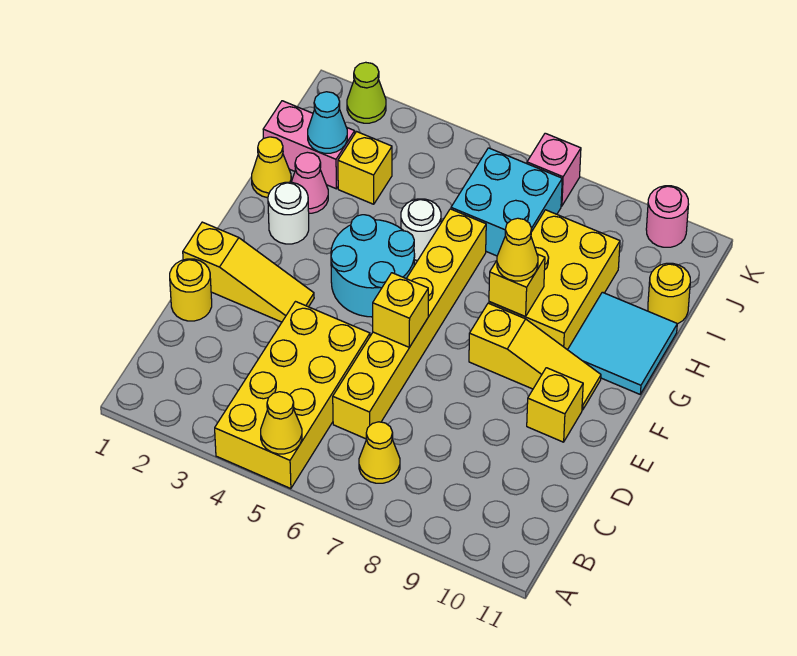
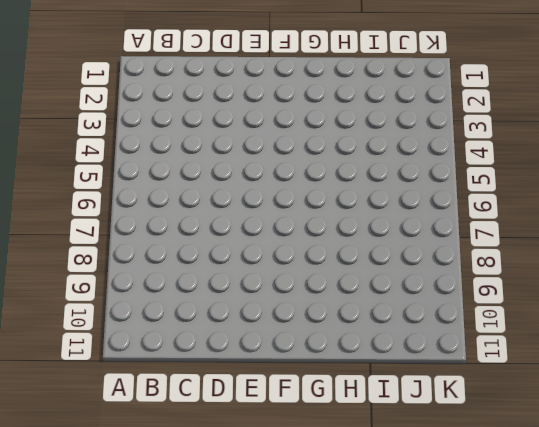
none -> yellow 2x4 brick [215,302,370,489]
none -> yellow 1x1 cone [359,422,400,483]
none -> yellow 1x6 brick [333,209,486,439]

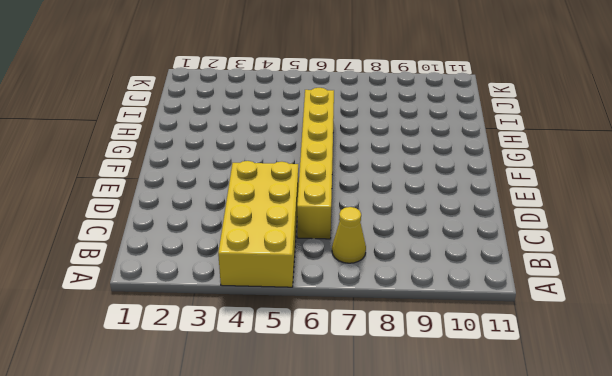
none -> yellow 1x1 round brick [170,259,212,321]
none -> yellow 1x3 slope [183,222,314,322]
none -> yellow 1x1 brick [527,368,583,442]

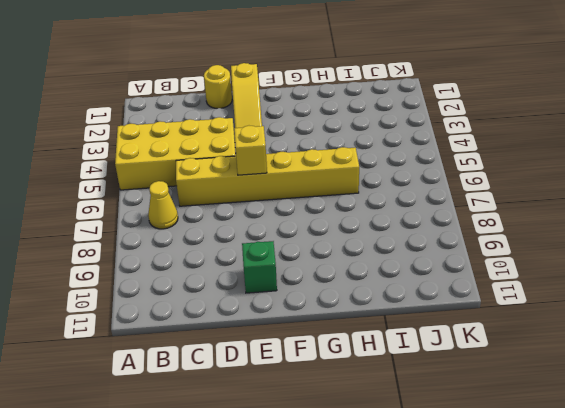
green 1x1 brick [242,241,277,293] -> yellow 1x1 brick [527,368,583,442]
none -> cyan 2x2 round brick [331,215,415,317]
none -> yellow 1x3 slope [469,303,601,410]
none -> white 1x1 round brick [268,182,309,244]

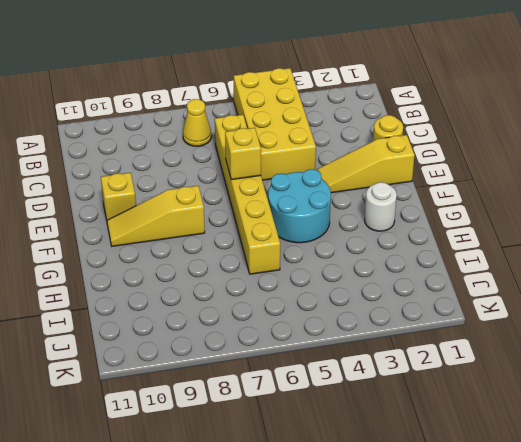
none -> yellow 2x3 brick [489,210,620,350]
none -> cyan 2x2 tile [568,292,677,394]
none -> yellow 1x1 cone [252,137,291,198]

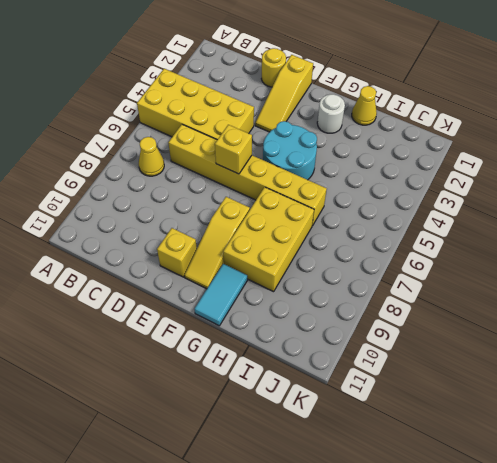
yellow 2x3 brick [223,187,314,292] -> yellow 2x3 brick turned to [489,210,620,350]
cyan 1x2 tile [194,264,247,326] -> cyan 2x2 tile [568,292,677,394]
none -> pink 1x1 cone [291,152,328,213]
none -> white 1x1 round brick [401,199,441,261]
none -> pink 1x2 brick [263,101,355,189]

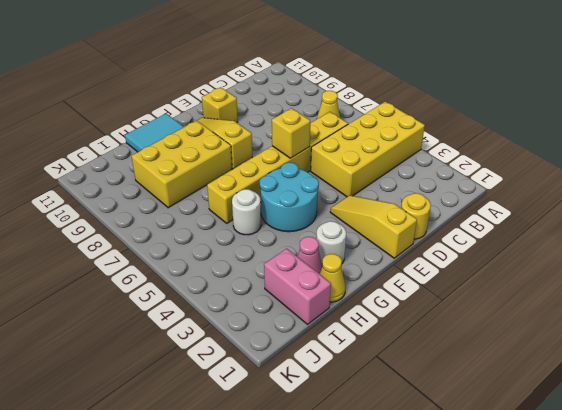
none -> yellow 1x1 brick [338,132,392,204]
none -> cyan 2x2 brick [451,148,562,256]
none -> yellow 1x1 round brick [648,263,690,324]

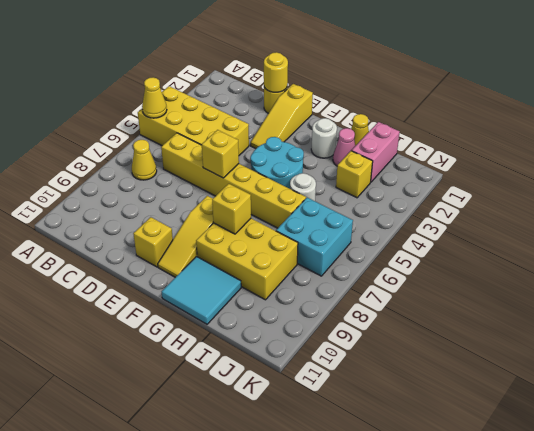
yellow 1x1 round brick [264,52,288,92] -> yellow 1x1 round brick moved to [648,263,690,324]
none -> lime 1x1 cone [347,62,386,123]
none -> pink 1x1 brick [527,133,581,206]
none -> pink 1x1 round brick [646,186,689,247]

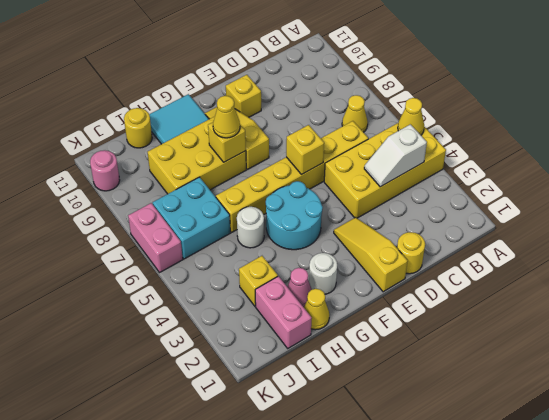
white 1x2 slope [364,124,427,187] -> none
pink 1x2 brick [128,203,183,272] -> pink 1x1 brick [527,133,581,206]
none -> lime 1x1 cone [347,62,386,123]
none -> cyan 1x1 cone [308,92,347,153]

